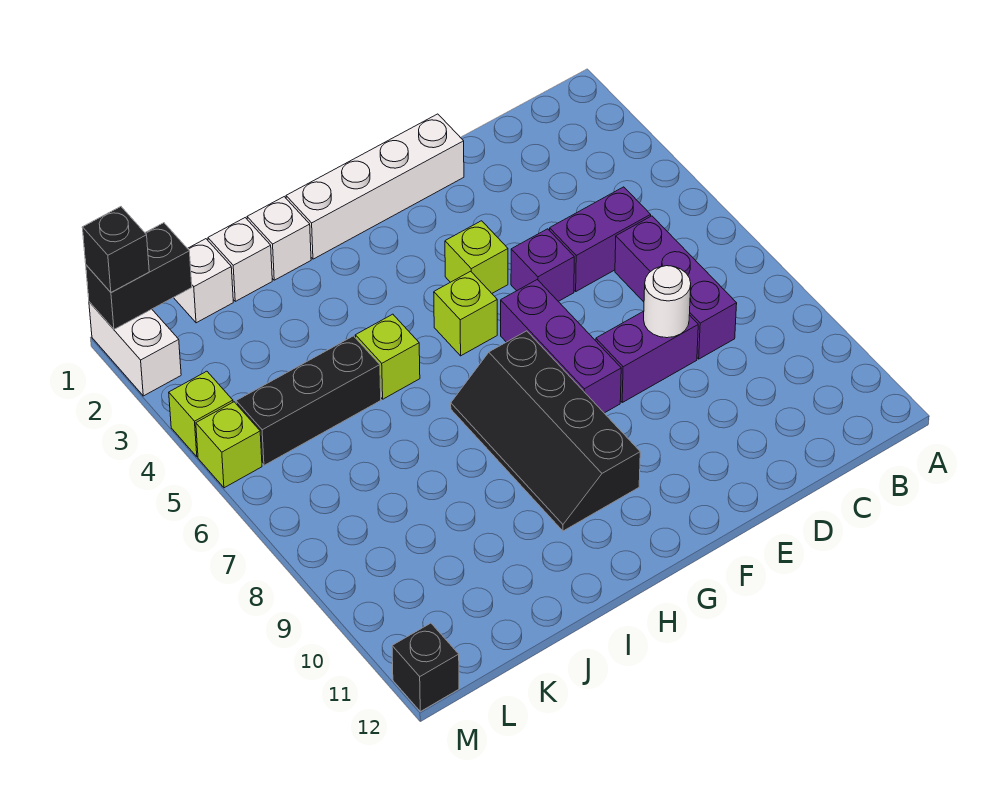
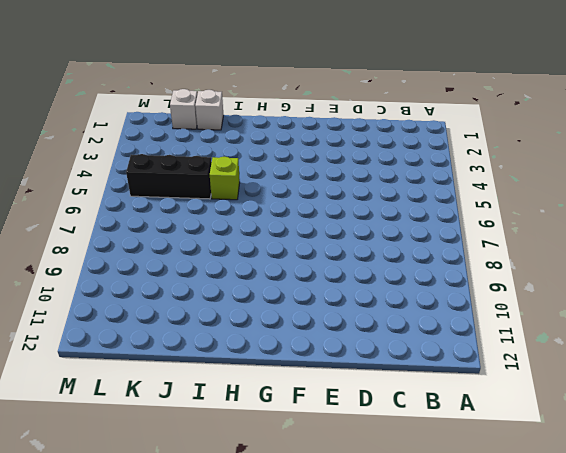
none -> purple 1x2 brick [550,187,651,291]
none -> purple 1x3 brick [615,216,737,359]
none -> purple 1x2 brick [596,311,698,402]

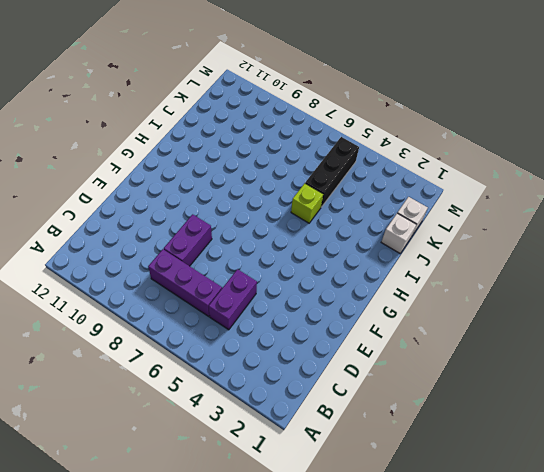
none -> white 1x4 brick [286,114,464,259]
none -> purple 1x1 brick [511,229,574,301]
none -> lime 1x1 brick [445,221,508,293]

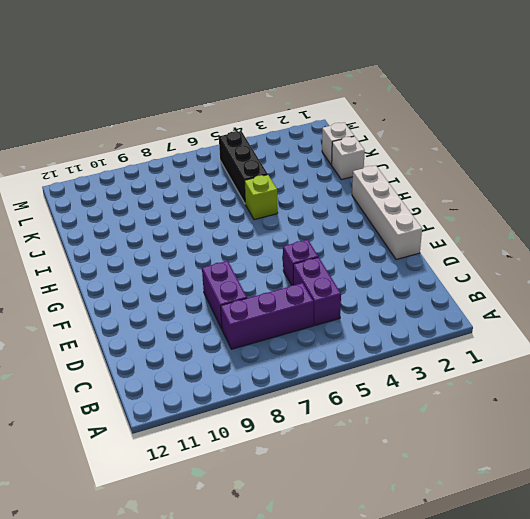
none -> lime 1x1 brick [445,221,508,293]
none -> purple 1x3 brick [501,280,621,413]
none -> lime 1x1 brick [434,271,497,356]

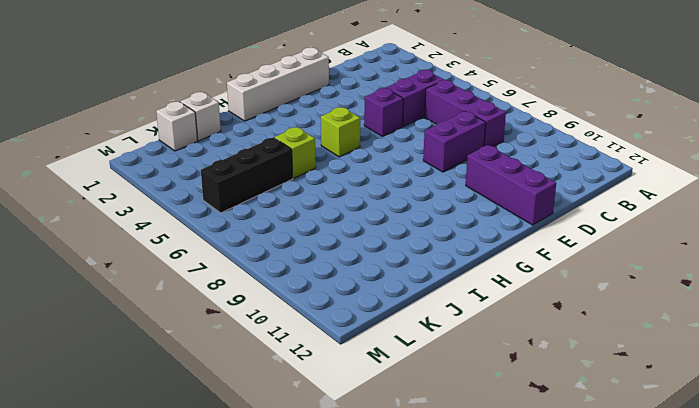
purple 1x3 brick [466,145,556,225] -> purple 1x3 brick moved to [501,280,621,413]
none -> lime 1x1 brick [445,221,508,293]
none -> black 2x4 slope [451,331,640,531]
none -> white 1x1 brick [247,197,311,280]

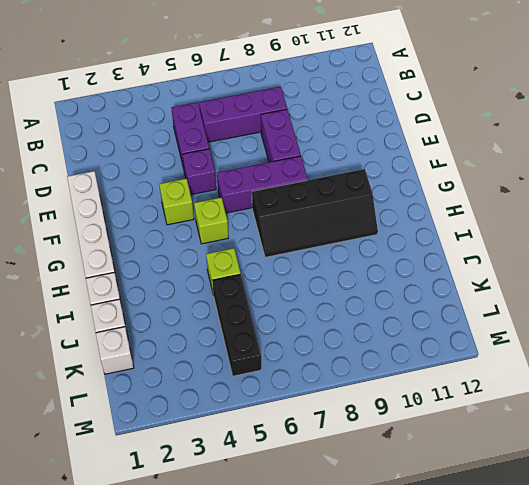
none -> white 1x2 brick [89,302,181,396]
none -> lime 1x1 brick [169,371,233,457]
none -> lime 1x1 brick [196,402,262,488]

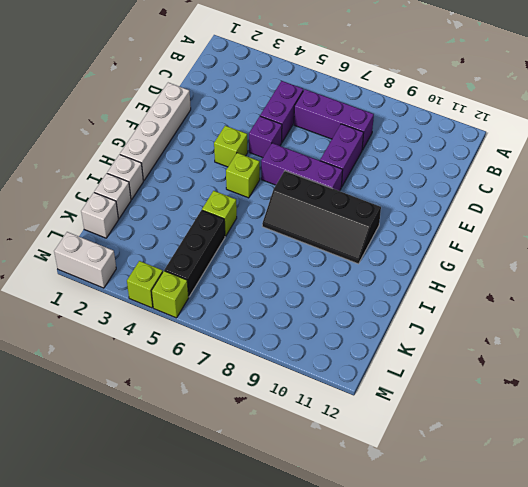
none -> black 1x1 brick [392,623,459,712]
none -> white 1x1 round brick [644,266,691,338]
none -> black 1x2 brick [86,223,192,329]

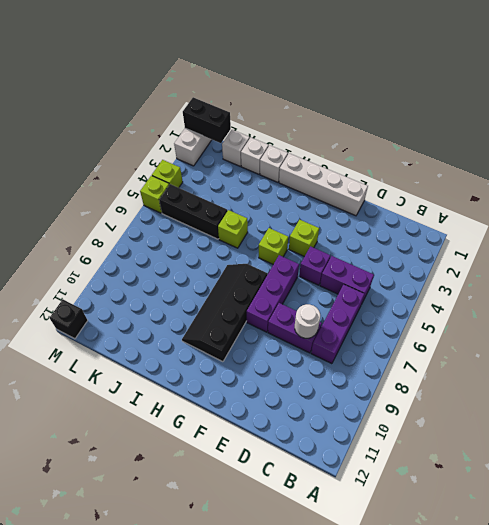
none -> black 1x1 brick [82,207,149,293]

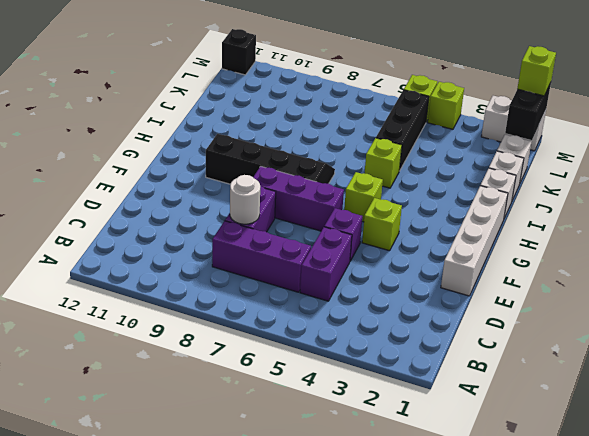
lime 1x1 brick [517,46,556,96] -> black 1x1 brick [82,207,149,293]

